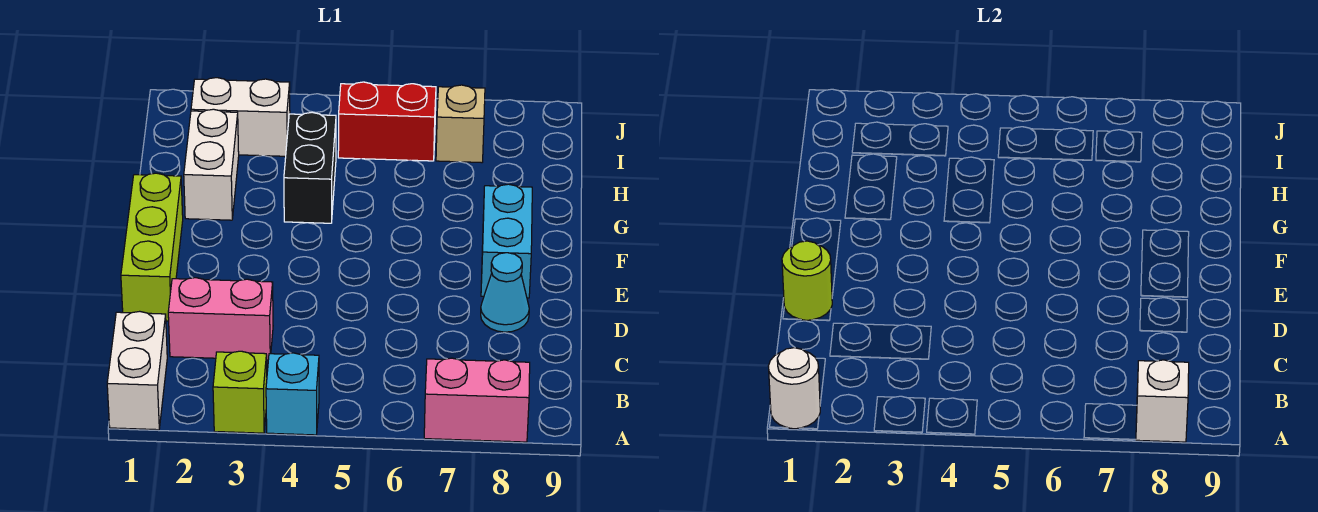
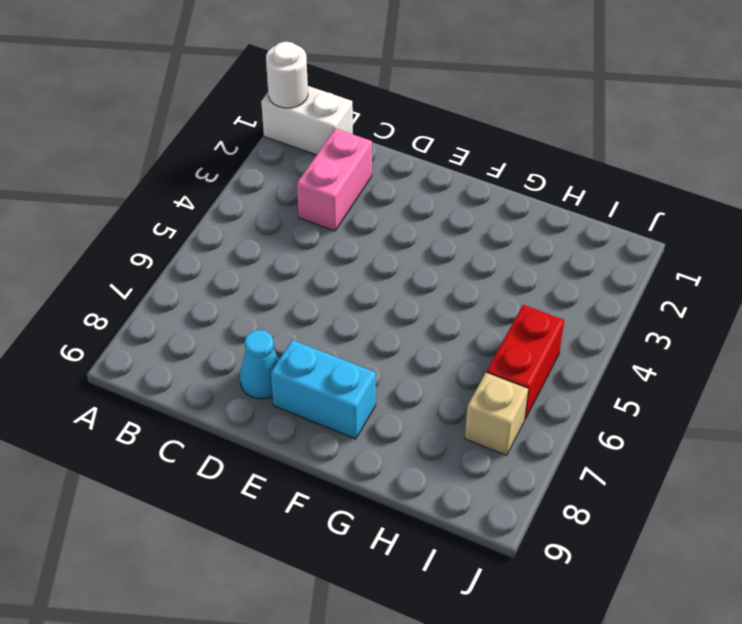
none -> lime 1x1 brick [213,351,267,433]
none -> cyan 1x1 brick [266,353,319,435]
none -> pink 1x2 brick [424,358,530,442]

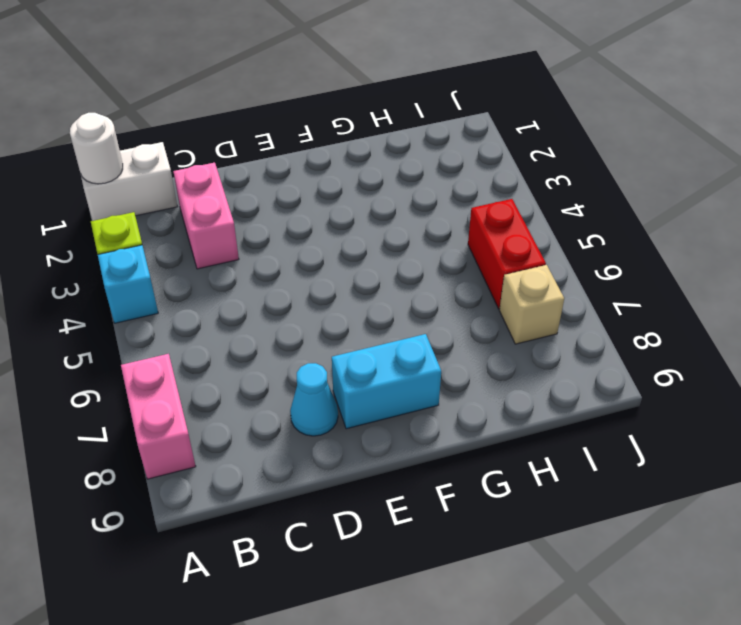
none -> lime 1x3 brick [121,173,183,321]
none -> white 1x2 brick [184,109,239,220]
none -> black 1x2 brick [284,112,336,223]

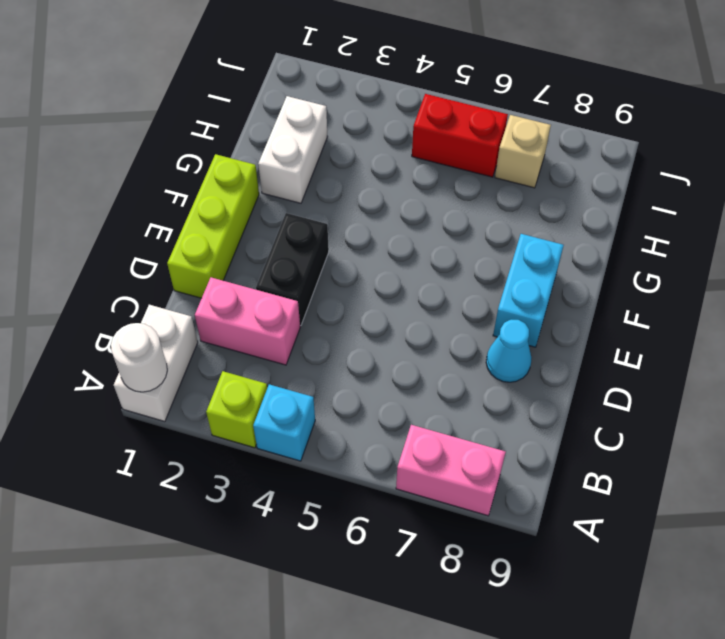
black 1x2 brick [256,213,329,326] -> black 1x2 brick moved to [284,112,336,223]
none -> white 1x2 brick [191,78,290,156]
none -> white 1x1 brick [1136,360,1189,442]
none -> lime 1x1 round brick [782,241,832,320]

